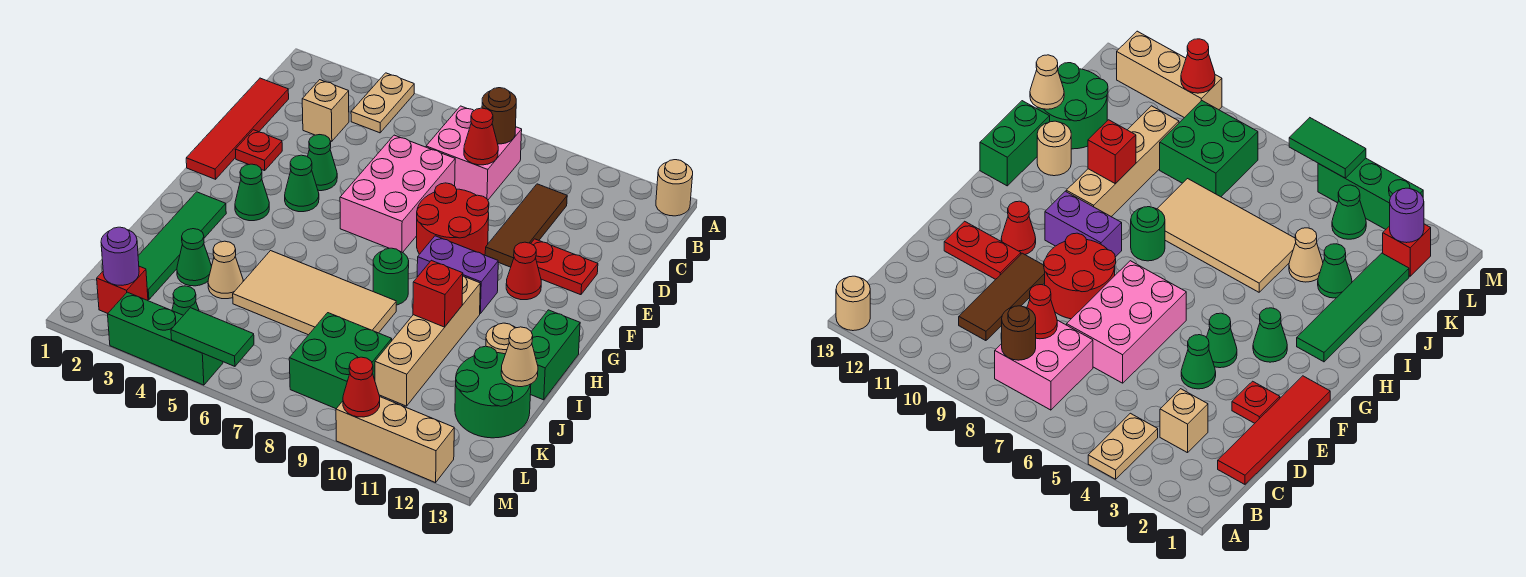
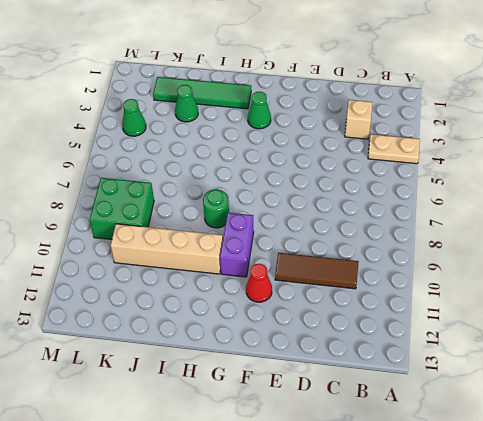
none -> tan 1x1 round brick [656,160,693,216]
none -> pink 2x2 brick [426,106,522,200]
none -> red 1x4 tile [186,78,289,179]
none -> pink 2x3 brick [340,135,455,253]

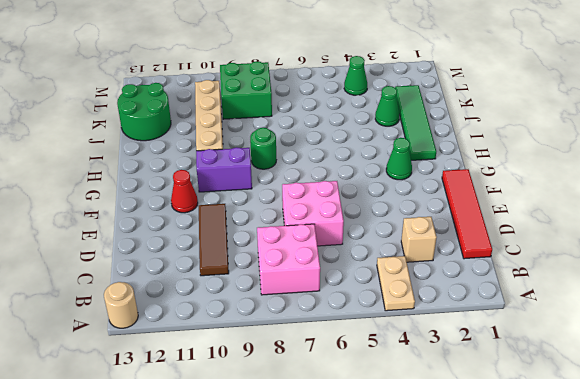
pink 2x2 brick [282,181,344,246] -> pink 2x3 brick [340,135,455,253]
none -> red 1x1 plate [235,130,282,171]
none -> green 1x1 cone [307,135,337,191]
none -> red 2x2 round brick [417,183,489,255]
none -> red 1x2 plate [531,239,598,295]

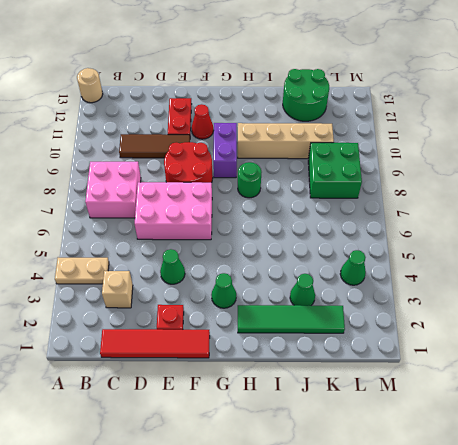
none -> green 1x1 cone [285,155,319,212]
none -> green 1x2 brick [530,310,580,400]
none -> tan 2x4 tile [233,251,396,335]
none -> tan 1x1 round brick [486,323,516,354]

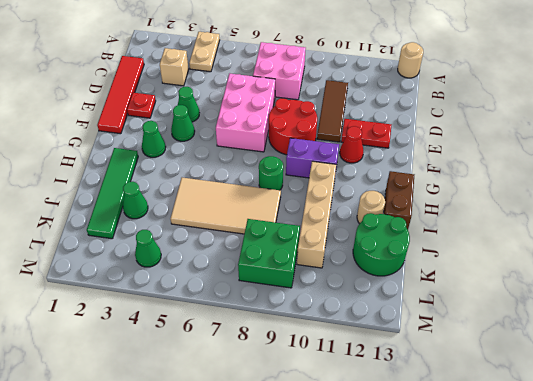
brown 1x2 brick [384,171,414,229] -> green 1x2 brick [530,310,580,400]
none -> tan 1x1 cone [208,241,243,299]
none -> red 1x1 brick [97,266,148,313]
none -> green 1x3 brick [108,292,223,385]
none -> tan 1x3 brick [336,397,454,483]

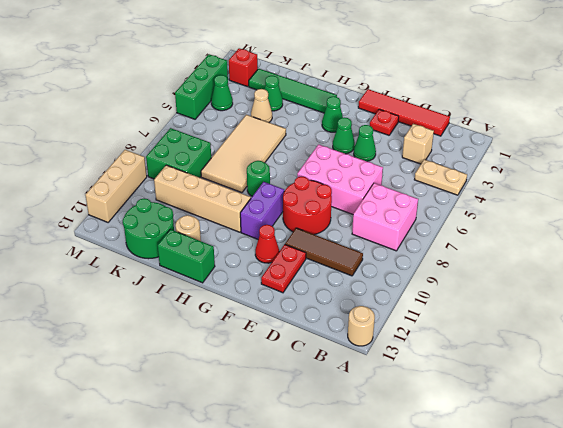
none -> brown 1x1 round brick [482,88,516,144]
none -> red 1x1 cone [464,108,498,165]
none -> red 1x1 brick [413,260,463,327]
none -> tan 1x1 cone [501,327,538,387]

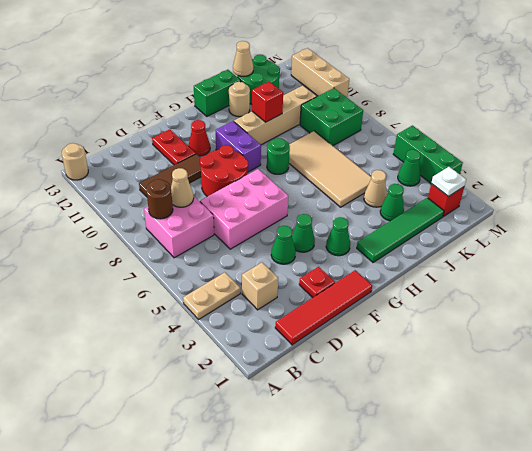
tan 1x1 cone [171,168,194,207] -> red 1x1 cone [464,108,498,165]
white 1x1 plate [431,167,466,197] -> purple 1x1 round brick [101,227,139,285]
none -> green 1x2 tile [171,308,254,366]
none -> red 1x1 cone [343,357,380,417]

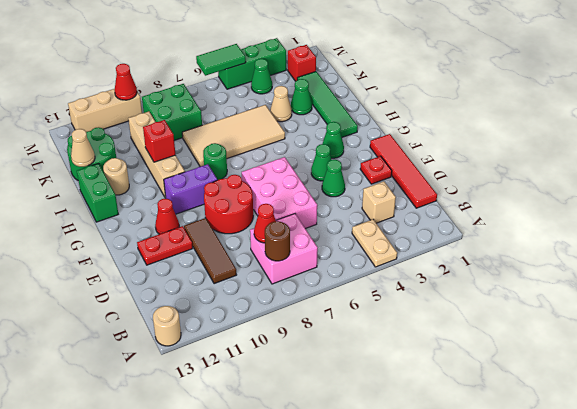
none -> purple 1x1 round brick [101,227,139,285]

